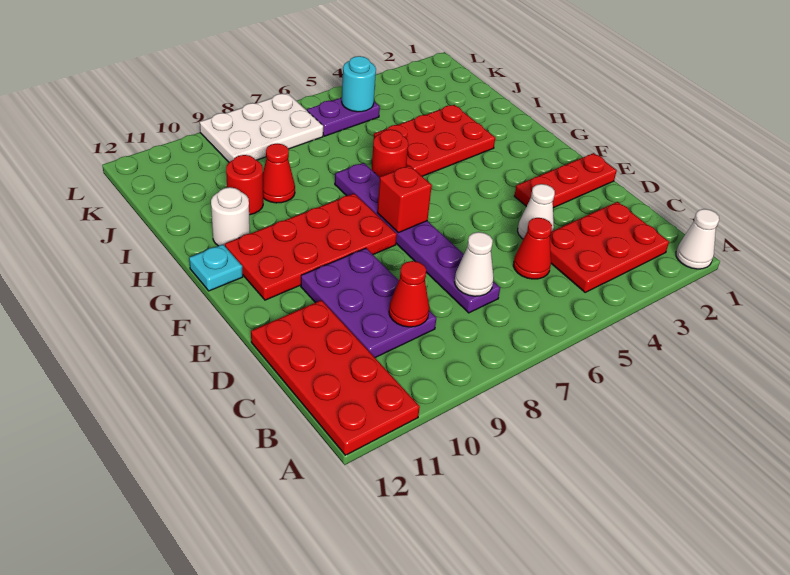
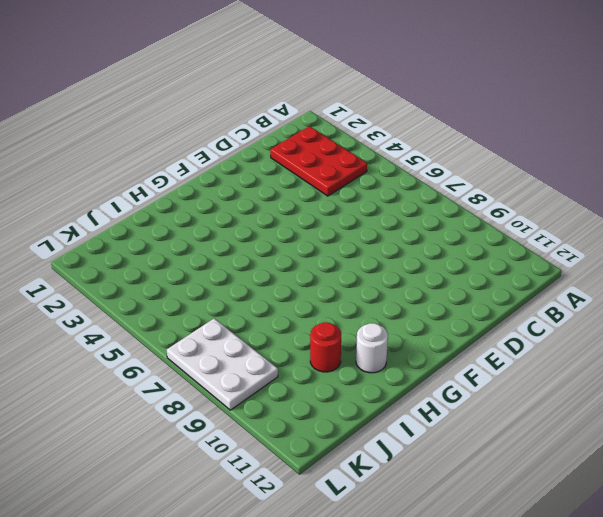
none -> white 1x1 cone [676,209,719,269]
none -> red 2x4 plate [251,300,420,455]
none -> red 1x1 cone [513,218,552,279]

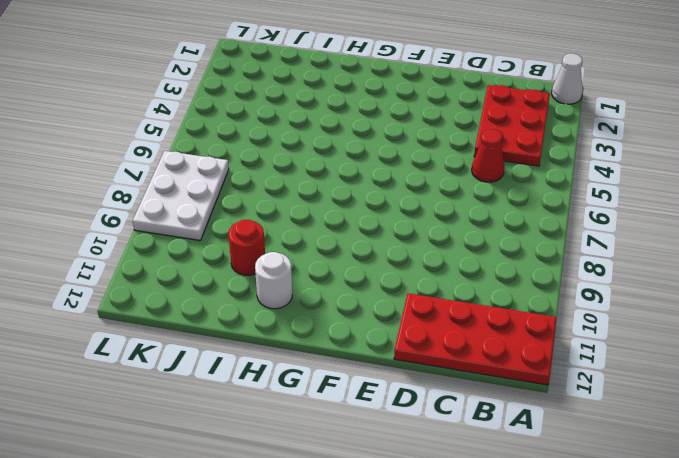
none -> purple 1x6 plate [335,163,500,313]
none -> purple 2x3 plate [301,248,436,358]
none -> white 1x1 cone [518,184,555,239]

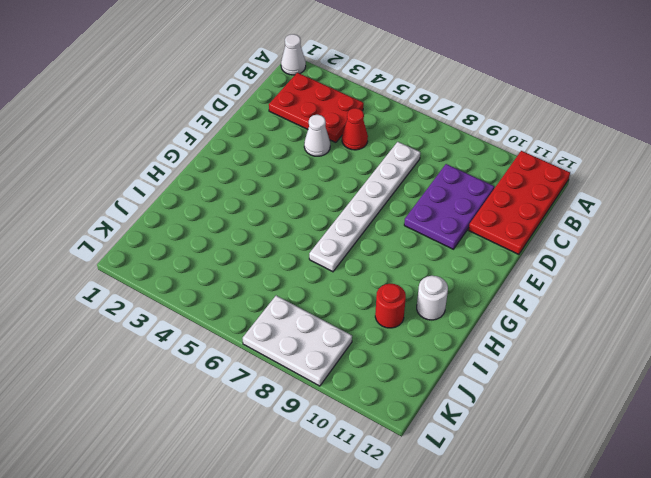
white 1x6 plate [309,142,420,272] -> purple 1x6 plate [335,163,500,313]
none -> red 1x3 plate [514,153,617,208]
none -> red 2x4 plate [225,194,397,300]
none -> cyan 1x1 plate [189,244,243,291]

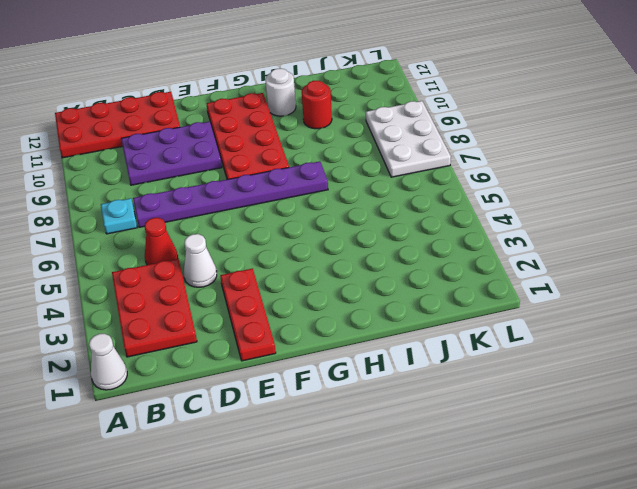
cyan 1x1 plate [101,198,137,234] -> cyan 1x1 plate moved to [189,244,243,291]
none -> red 2x3 plate [373,105,495,176]
none -> red 1x1 round brick [372,129,408,177]
none -> red 1x1 cone [263,144,295,203]

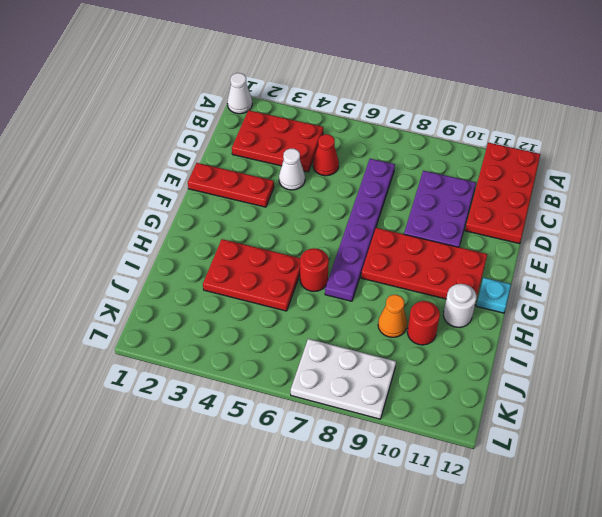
orange 1x1 cone [378,295,407,337] -> red 1x1 cone [263,144,295,203]
none -> purple 1x2 plate [307,97,380,136]
none -> white 1x1 cone [455,232,494,296]
none -> red 1x1 cone [389,261,429,327]

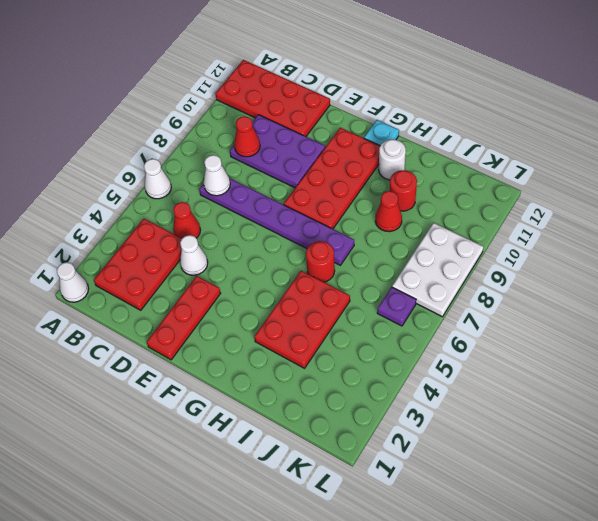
white 1x1 cone [144,159,171,199] -> none
purple 1x1 plate [377,287,416,326] -> purple 1x2 plate [307,97,380,136]
none -> red 1x1 brick [377,166,432,233]
none -> cyan 1x1 round brick [342,56,376,112]

